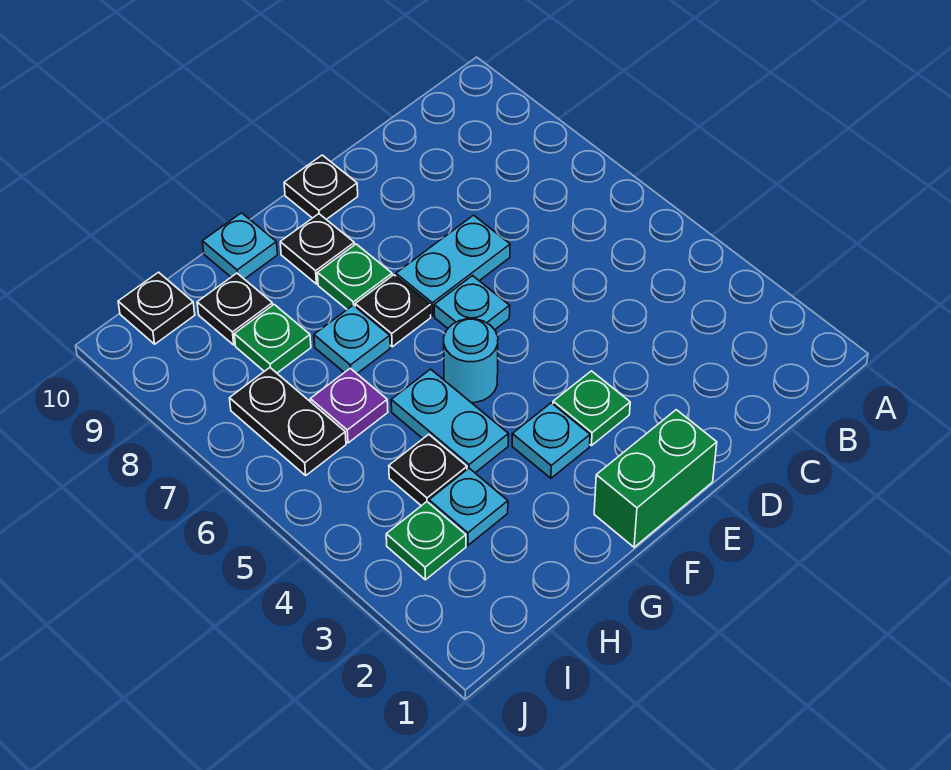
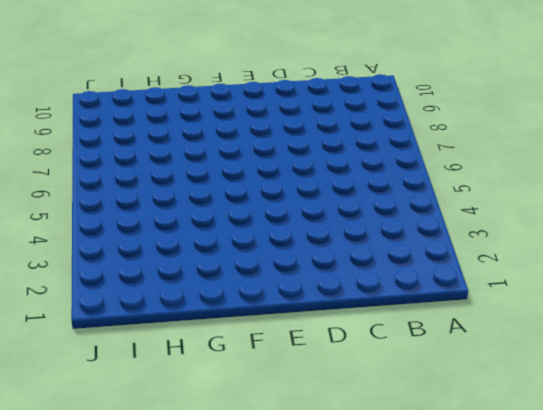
none -> cyan 1x2 plate [396,215,510,316]
none -> green 1x2 brick [594,410,717,547]
none -> green 1x1 plate [553,371,630,446]

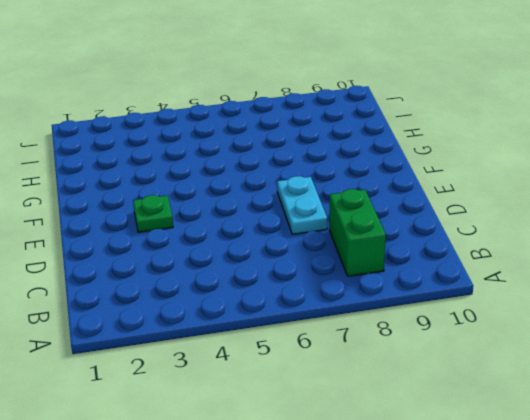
green 1x2 brick [329,189,386,276] -> green 1x2 brick moved to [594,410,717,547]
none -> cyan 1x1 plate [434,276,510,330]
none -> black 1x1 plate [284,155,358,219]
none -> cyan 1x1 plate [512,403,590,478]

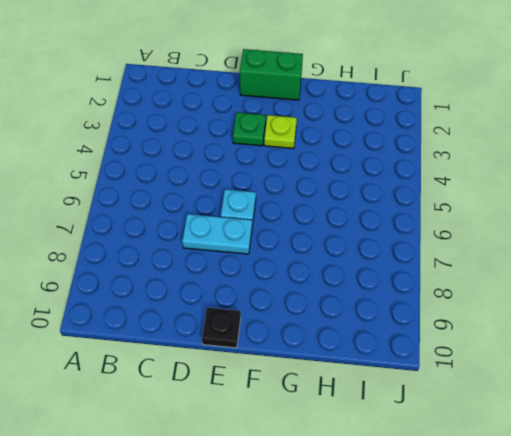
lime 1x1 plate [264,115,297,149] -> cyan 1x1 plate [512,403,590,478]
none -> cyan 1x1 round brick [444,319,498,403]
none -> black 1x1 plate [355,275,431,347]
none -> green 1x1 plate [317,244,392,309]

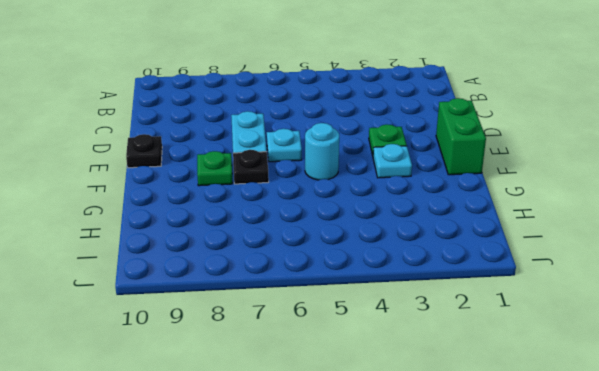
none -> black 1x1 plate [280,214,354,284]
none -> cyan 1x2 plate [391,369,509,473]
none -> cyan 1x1 plate [314,305,390,374]

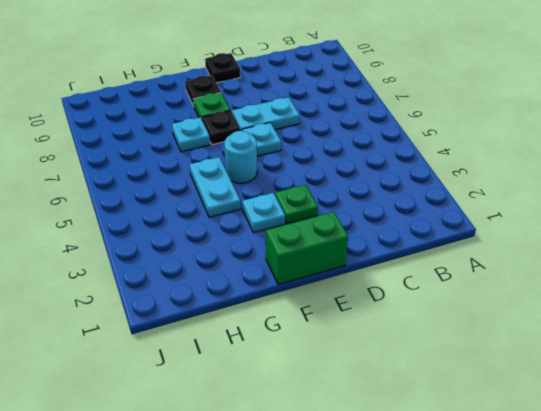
none -> cyan 1x1 plate [202,213,277,279]
none -> cyan 1x1 plate [429,468,508,545]
none -> black 1x1 plate [389,434,467,506]

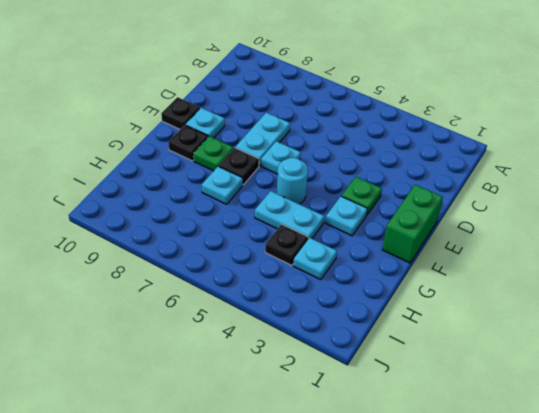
cyan 1x1 plate [186,108,225,138] -> cyan 1x1 plate moved to [202,213,277,279]
none -> purple 1x1 plate [310,368,388,443]
none -> green 1x1 plate [234,305,311,373]
none -> black 1x1 plate [197,273,273,345]

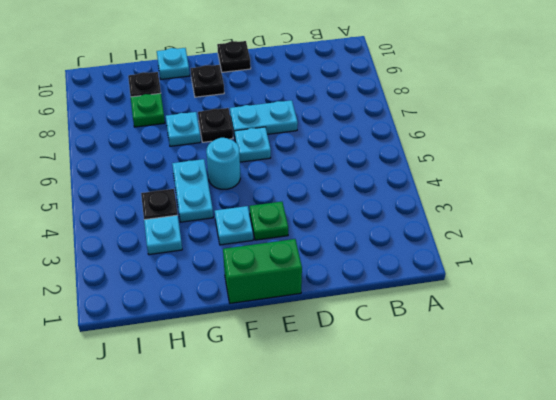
none -> green 1x1 plate [317,244,392,309]
none -> purple 1x1 plate [310,368,388,443]
none -> green 1x1 plate [386,502,466,580]

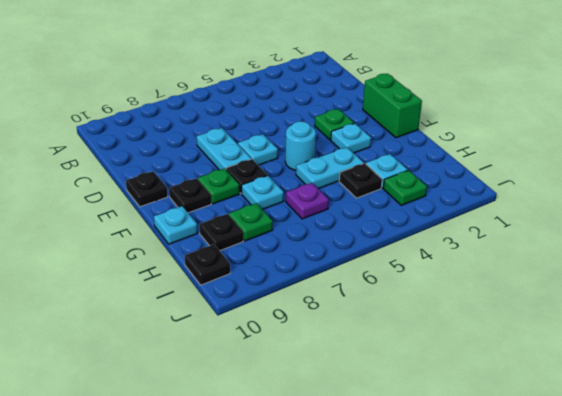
none -> black 1x2 plate [230,368,346,475]

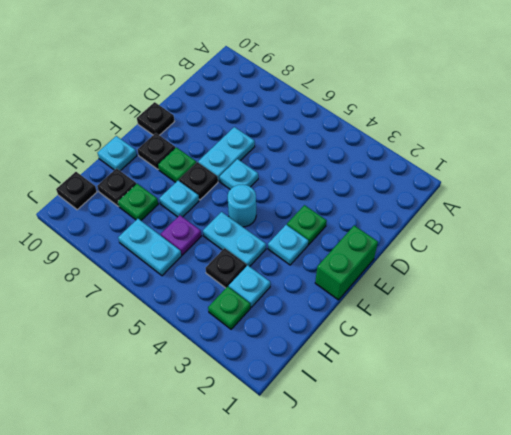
cyan 1x2 plate [118,219,181,276] -> black 1x2 plate [230,368,346,475]

